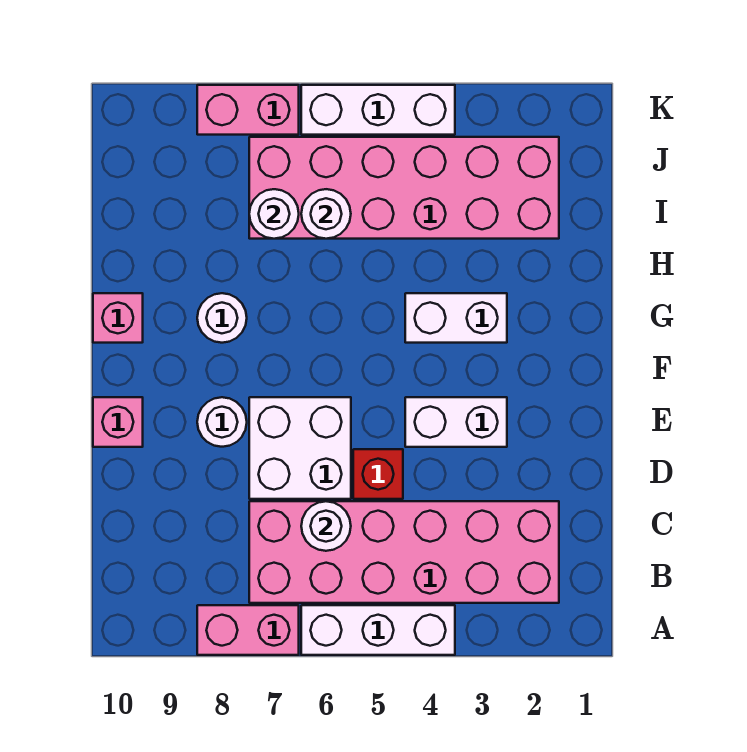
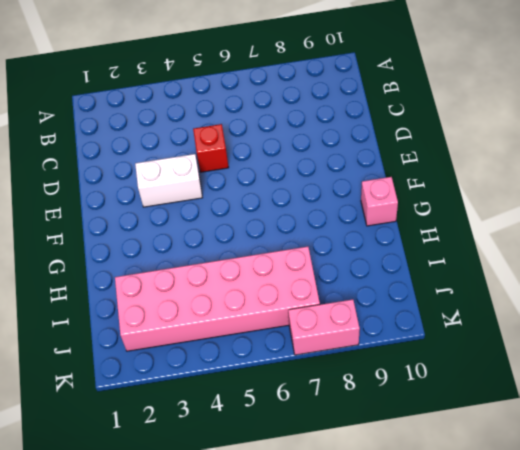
none -> white 1x3 brick [301,605,455,655]
none -> pink 1x2 brick [197,605,299,655]
none -> pink 2x6 brick [249,501,559,603]

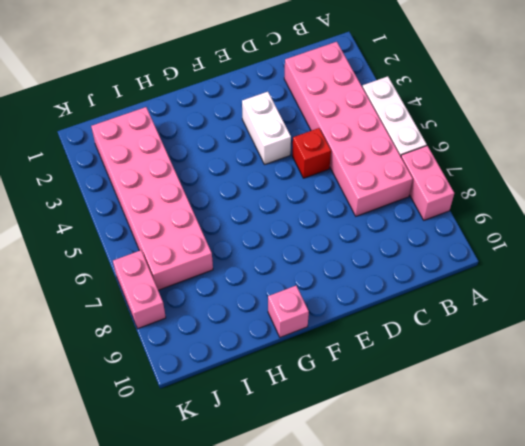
none -> white 2x2 brick [249,397,351,499]
none -> white 1x1 round brick [197,397,247,447]
none -> pink 1x1 brick [93,397,143,447]

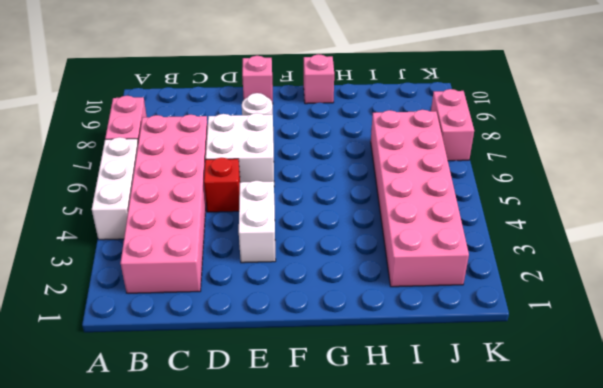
none -> white 1x2 brick [405,293,507,343]
none -> white 1x1 round brick [197,293,247,343]
none -> white 1x3 brick [301,85,455,135]

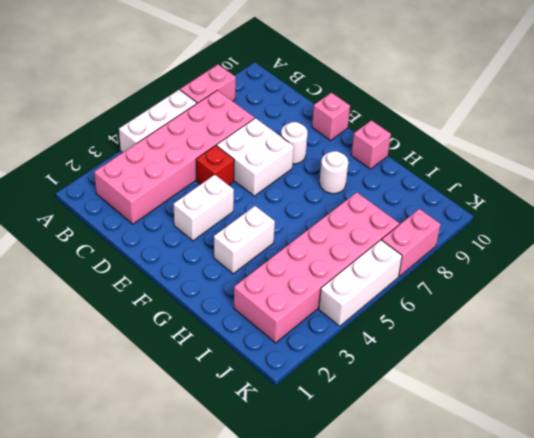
none -> white 1x1 round brick [301,501,351,551]
none -> white 1x1 round brick [301,189,351,239]
none -> white 1x1 round brick [249,189,299,239]

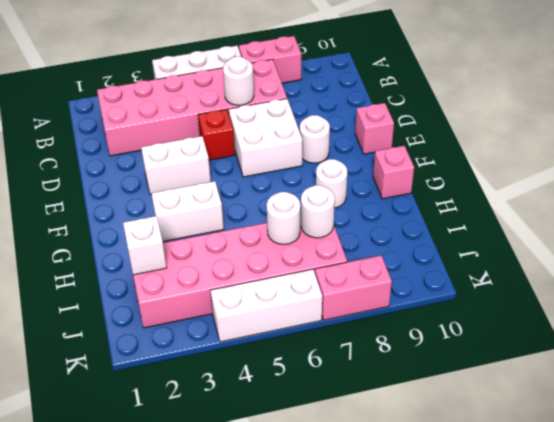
white 1x1 brick [123,216,166,275] -> none

